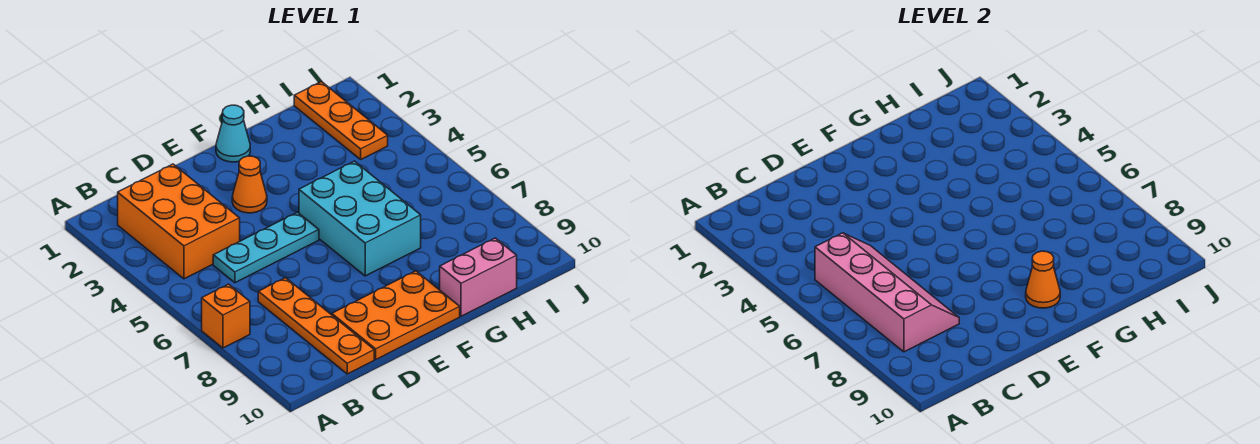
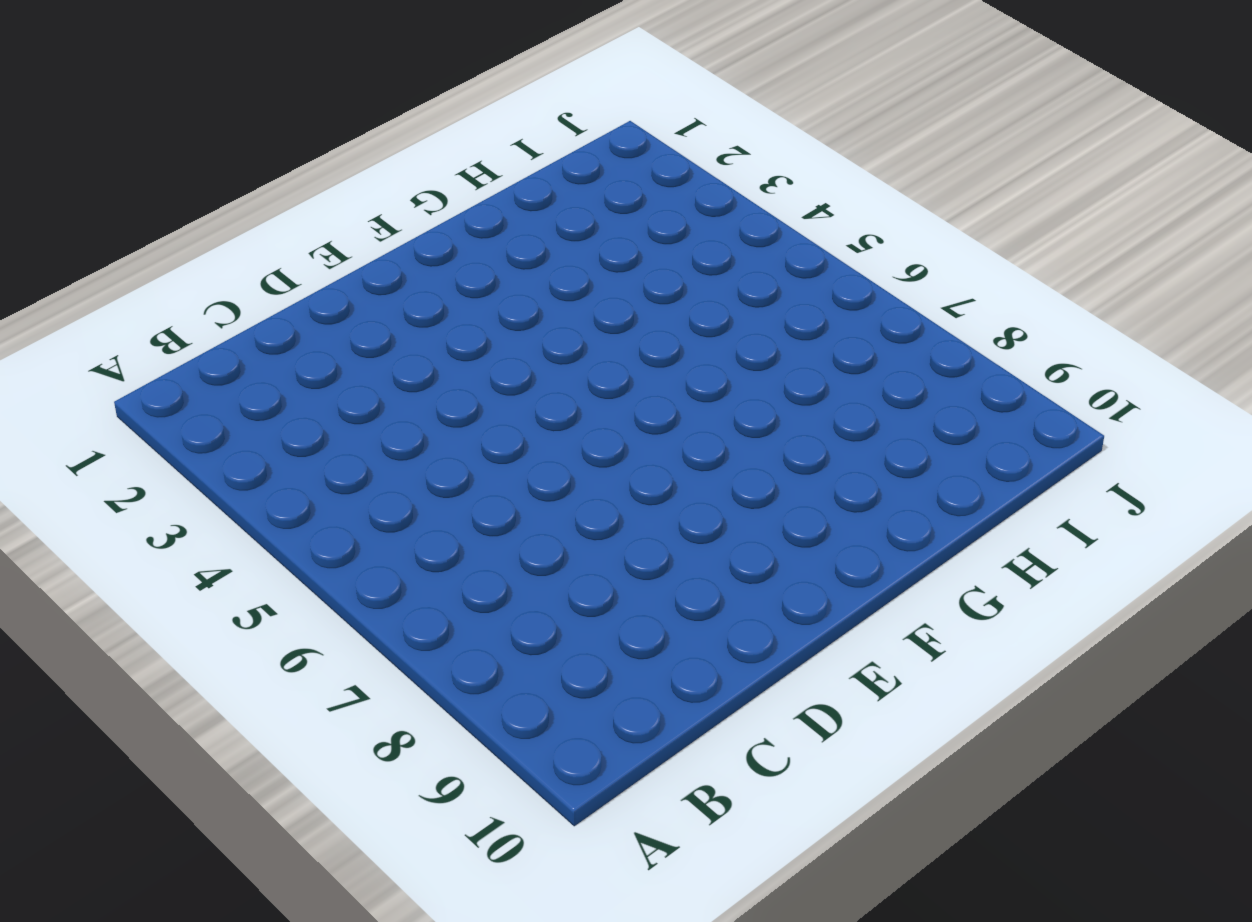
none -> orange 1x1 brick [202,284,250,348]
none -> orange 2x3 brick [118,164,240,279]
none -> cyan 1x3 plate [213,212,319,283]

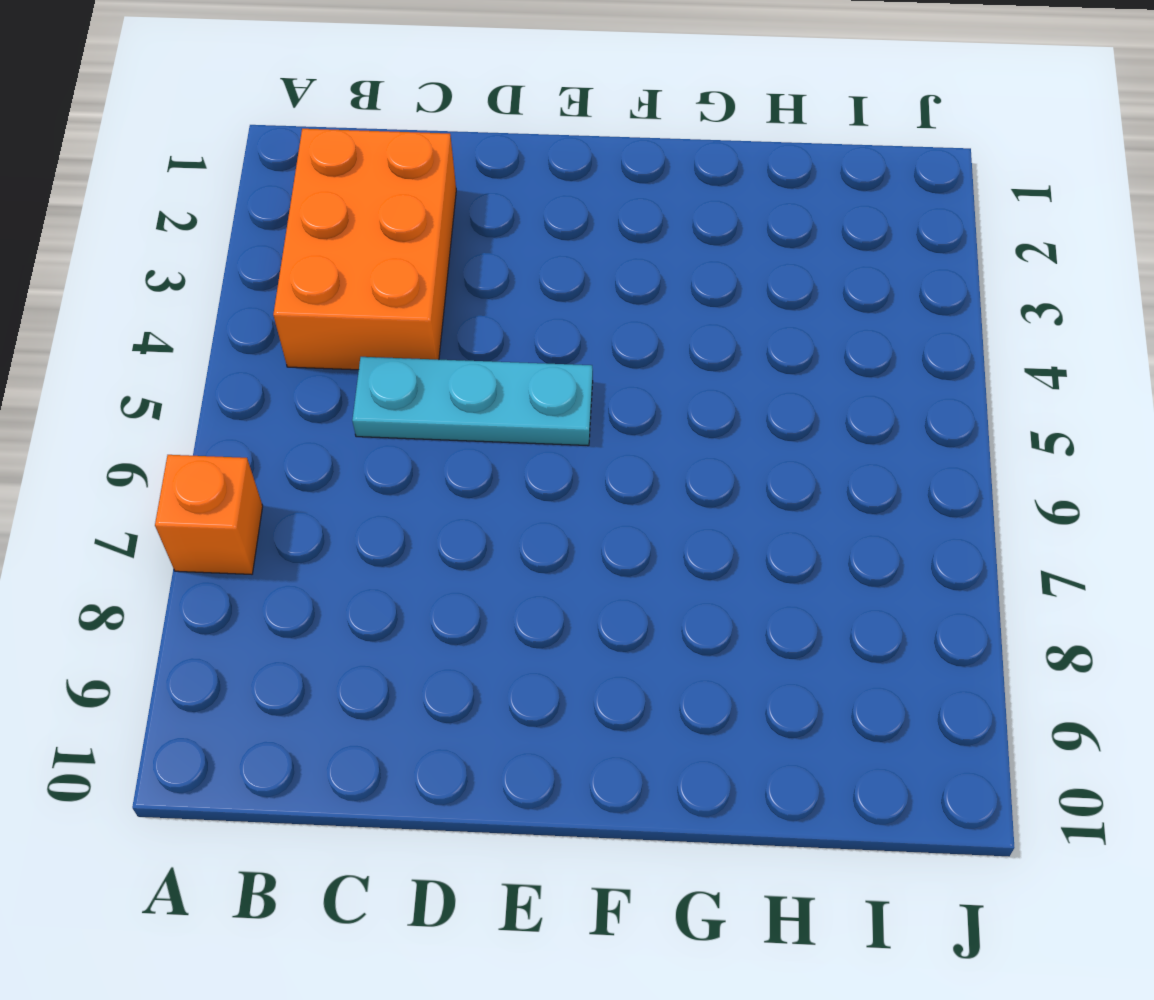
none -> orange 1x4 plate [258,278,374,374]
none -> orange 2x3 plate [332,271,460,359]
none -> orange 1x1 cone [232,156,267,213]

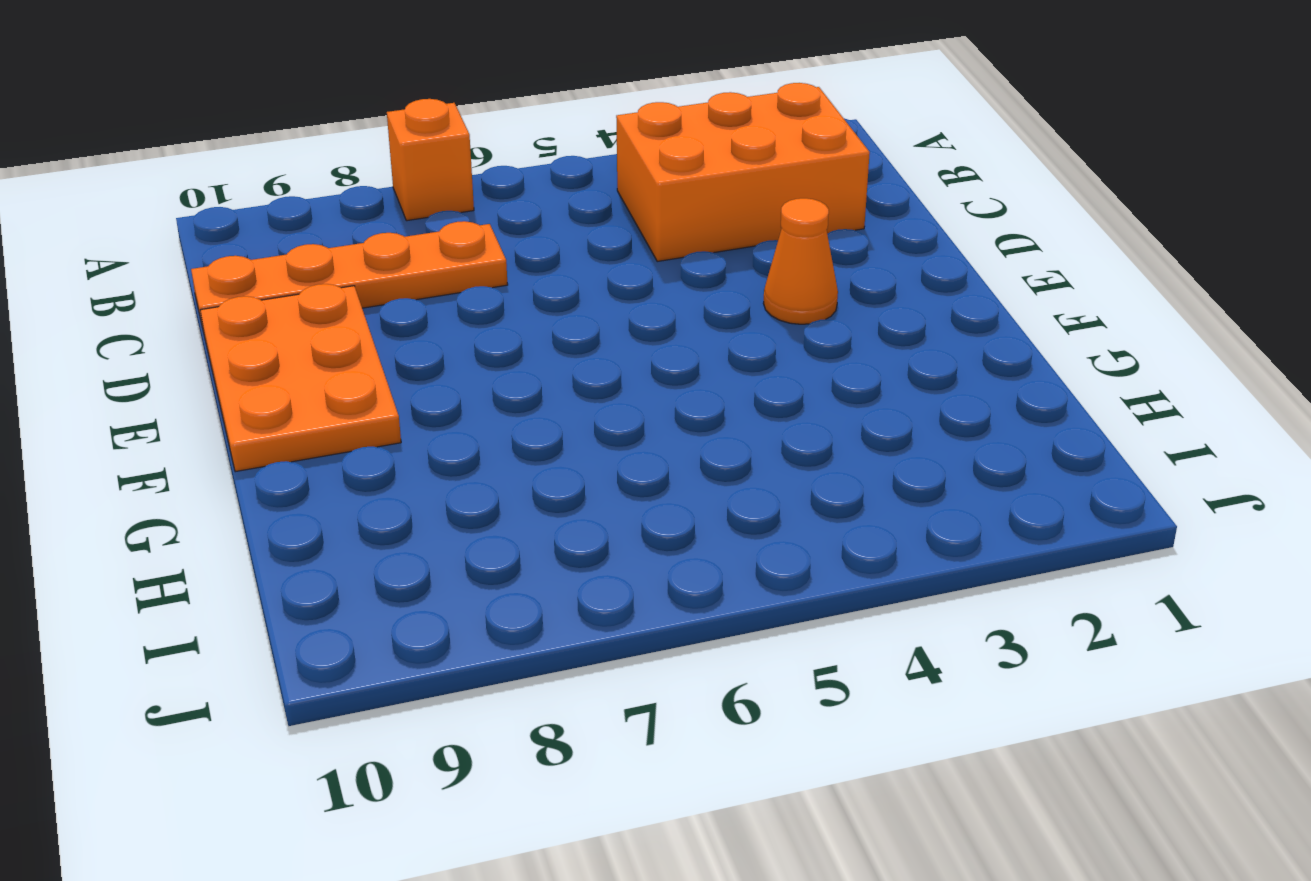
none -> cyan 1x3 plate [213,212,319,283]
none -> cyan 1x1 cone [216,105,250,162]
none -> cyan 2x3 brick [299,161,421,276]

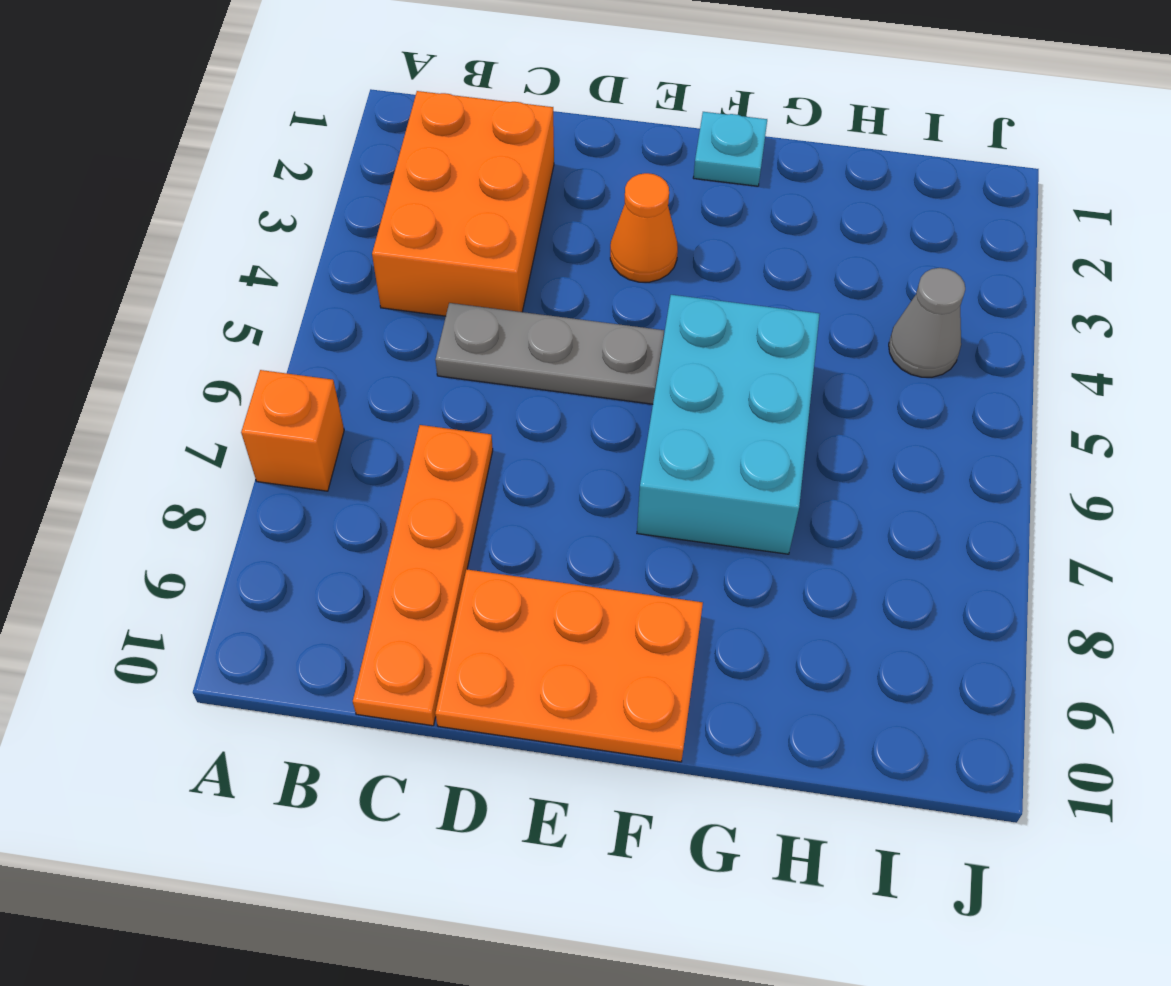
grey 1x3 plate [435,303,664,404] -> cyan 1x3 plate [213,212,319,283]
cyan 1x1 plate [693,112,767,186] -> cyan 1x1 cone [216,105,250,162]
grey 1x1 cone [889,268,965,377] -> none
none -> pink 1x2 brick [440,238,517,316]
none -> orange 1x3 plate [294,82,388,159]
none -> pink 2x4 slope [815,233,959,352]

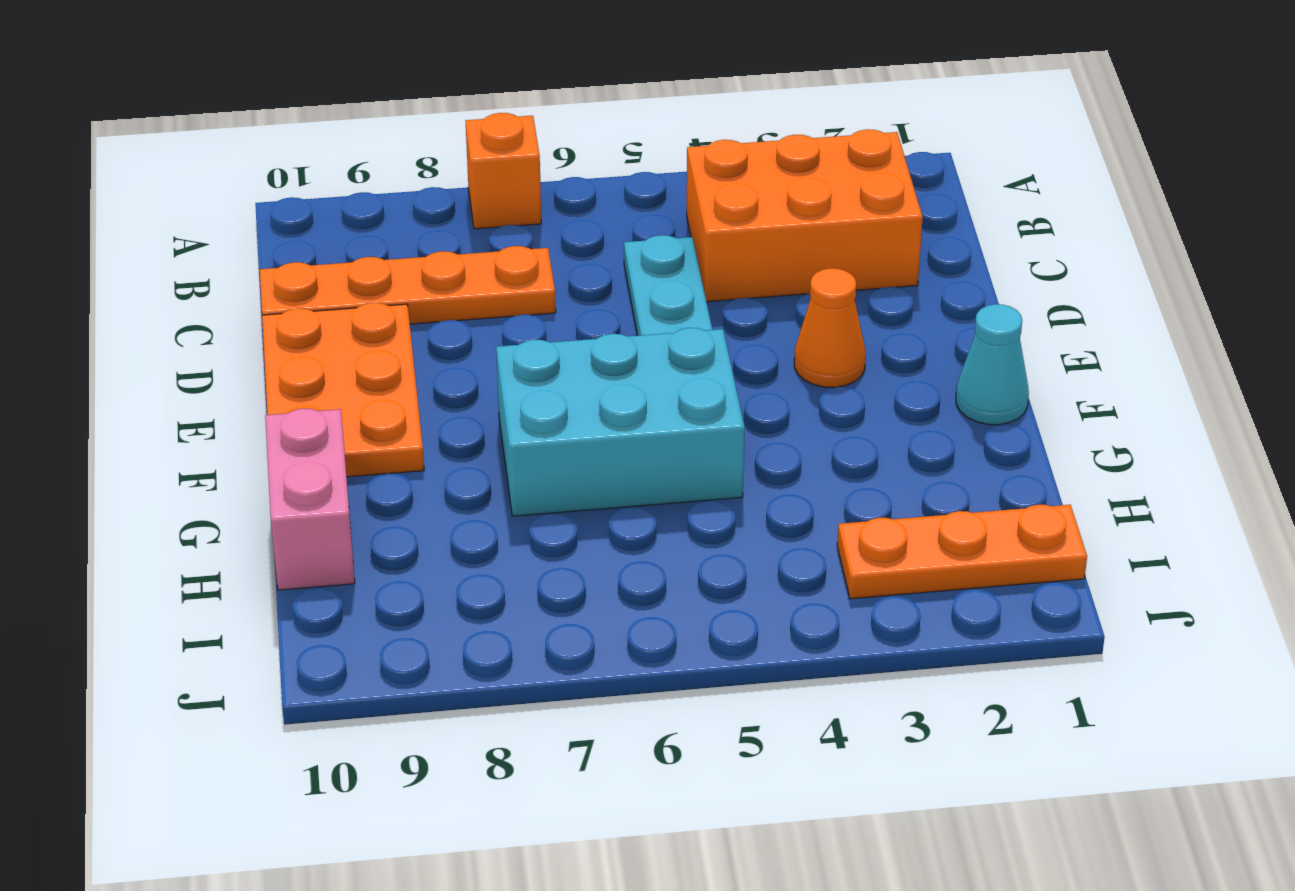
none -> pink 2x4 slope [815,233,959,352]
none -> orange 1x1 cone [1026,251,1060,308]

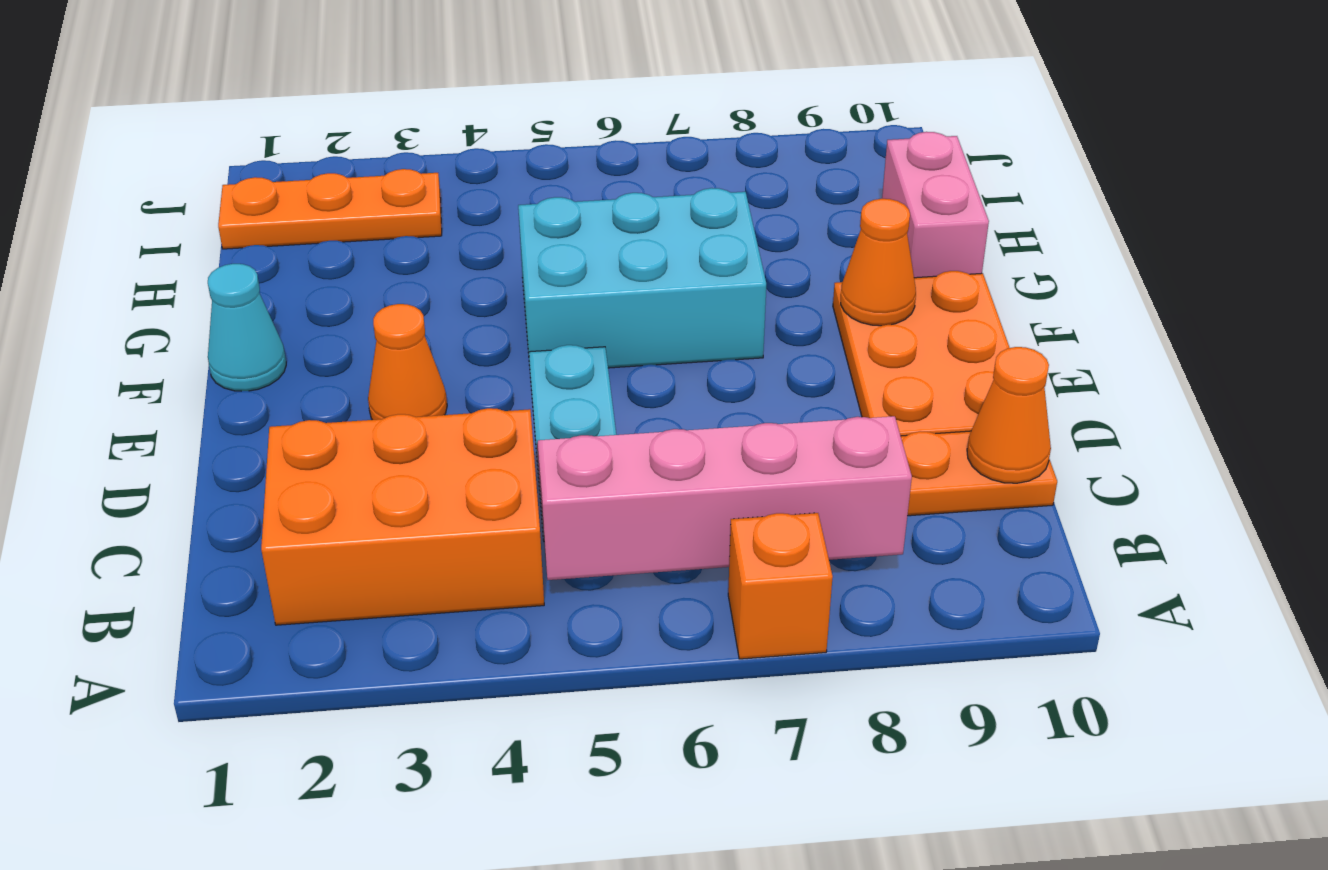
orange 1x1 cone [967,347,1051,483] -> none

